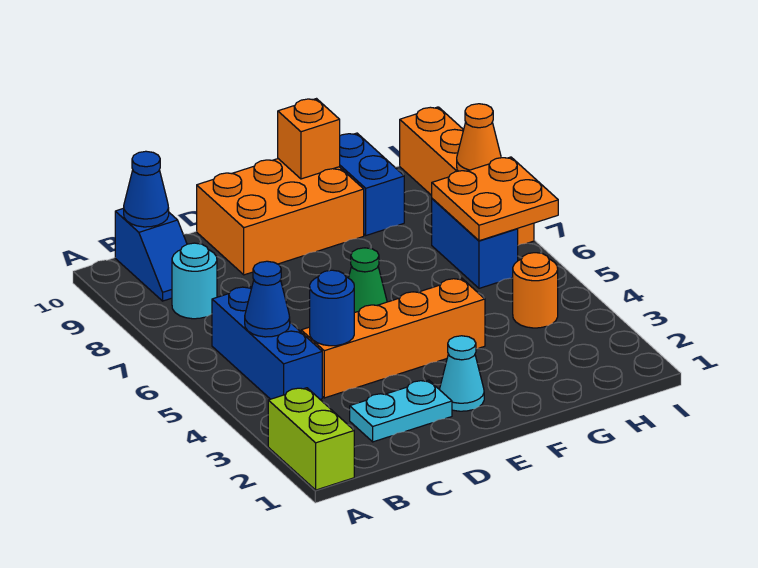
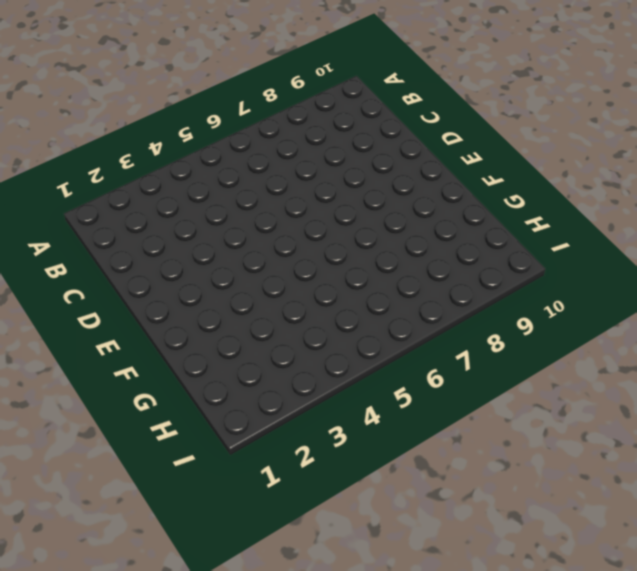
none -> lime 1x2 brick [268,388,354,490]
none -> blue 1x3 brick [212,287,322,399]
none -> cyan 1x1 round brick [172,243,217,319]

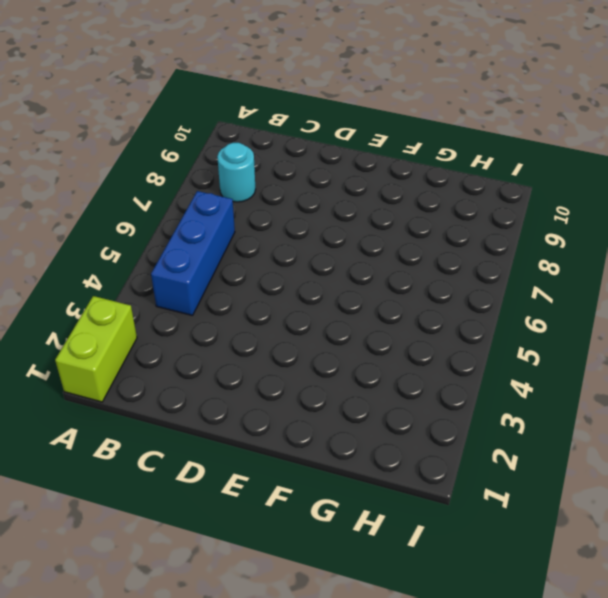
none -> blue 1x2 slope [115,208,187,301]
none -> cyan 1x2 plate [350,380,452,442]
none -> orange 1x4 brick [301,278,485,398]

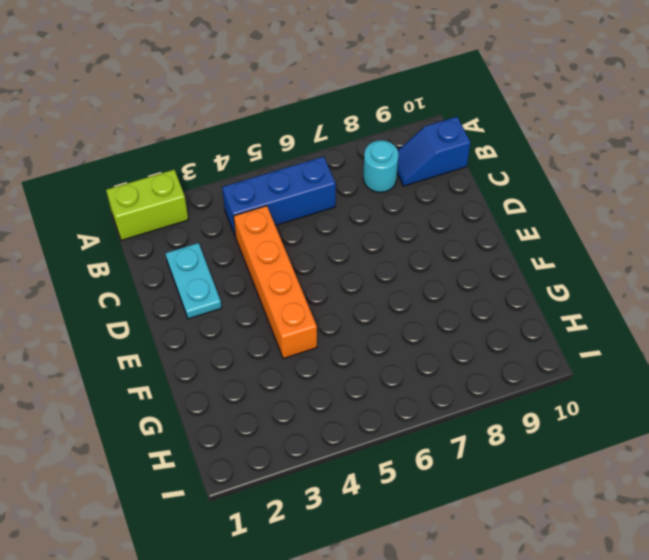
none -> orange 2x3 brick [197,159,364,275]
none -> cyan 1x1 cone [439,336,484,411]
none -> green 1x1 cone [349,248,387,313]

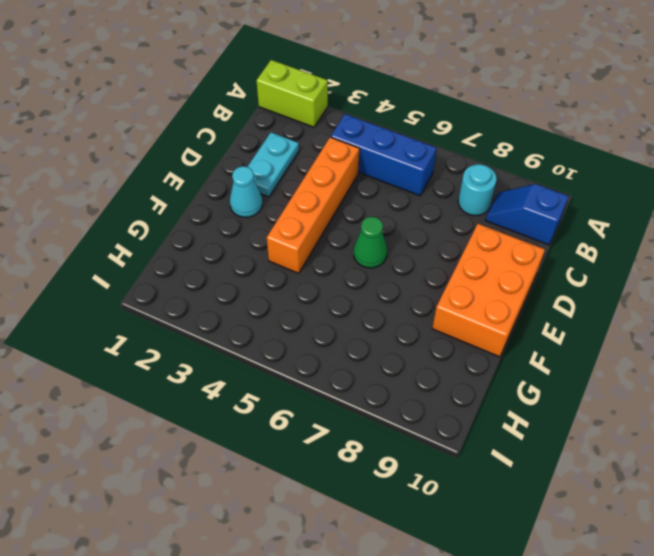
none -> blue 1x2 brick [340,133,404,235]
none -> orange 1x1 round brick [513,253,558,328]
none -> blue 1x2 brick [432,199,518,288]

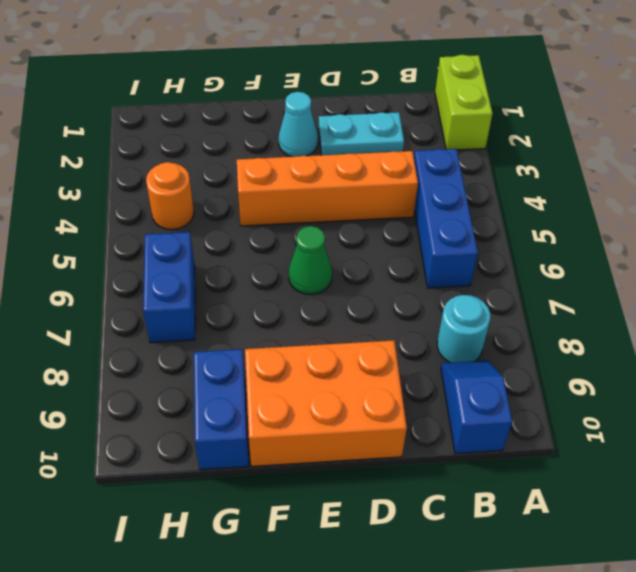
none -> orange 1x4 brick [400,107,534,245]
none -> blue 1x1 cone [245,261,290,337]
none -> blue 1x1 cone [124,151,169,227]

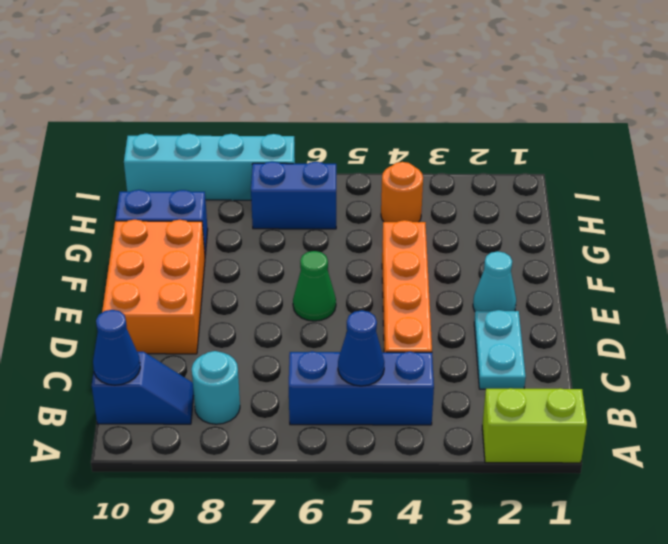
cyan 1x4 brick [124,134,295,200] -> orange 1x4 brick [400,107,534,245]
none -> blue 1x1 round brick [310,270,354,346]
none -> orange 1x1 brick [278,99,340,179]
none -> orange 2x2 plate [432,157,558,241]

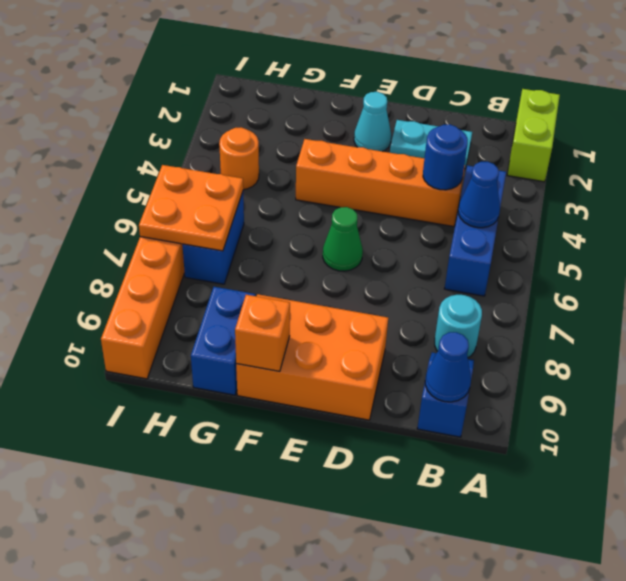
none -> orange 1x1 cone [457,104,501,171]

